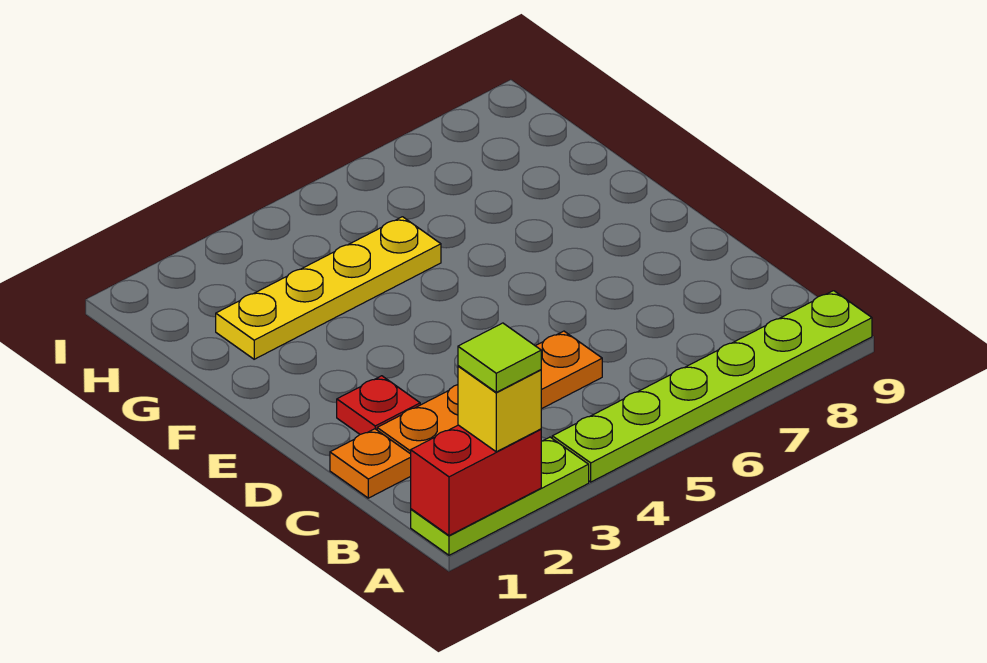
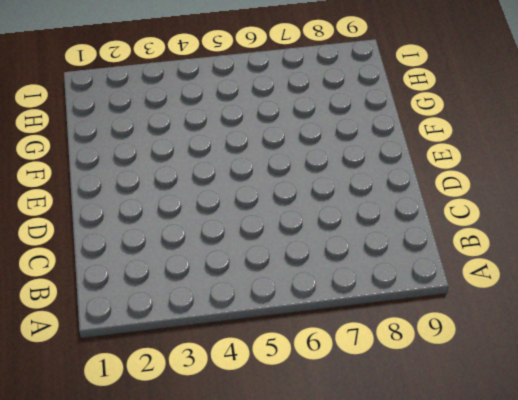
none -> lime 1x3 plate [411,437,589,555]
none -> lime 1x6 plate [552,291,872,482]

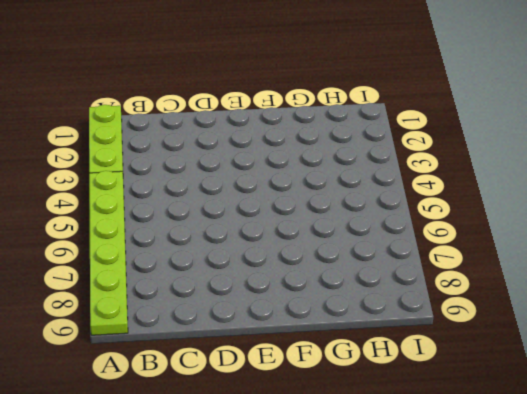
none -> orange 1x1 plate [330,429,411,498]
none -> orange 1x4 plate [377,331,602,454]

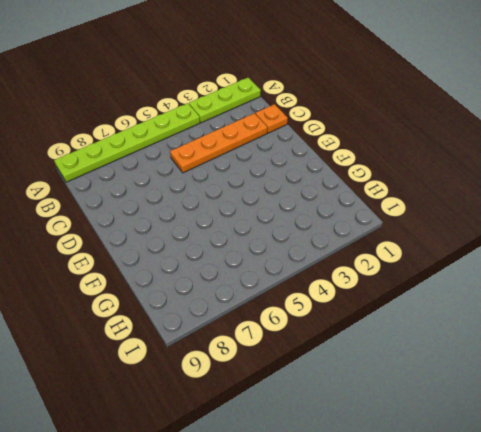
none -> red 1x1 plate [337,376,420,434]
none -> yellow 1x4 plate [216,217,441,359]

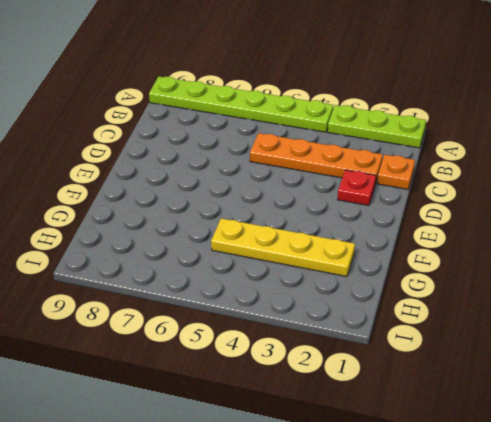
none -> red 1x2 brick [411,425,541,536]
none -> yellow 1x1 brick [458,366,541,452]

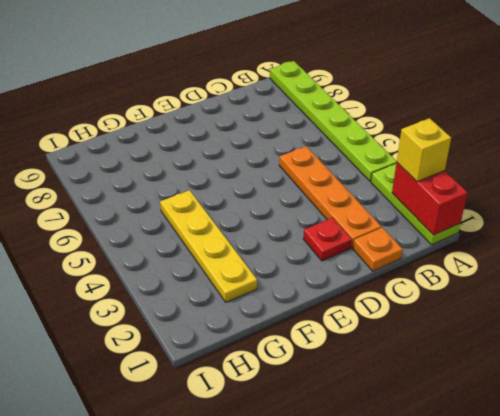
none -> lime 1x1 tile [458,323,541,392]

